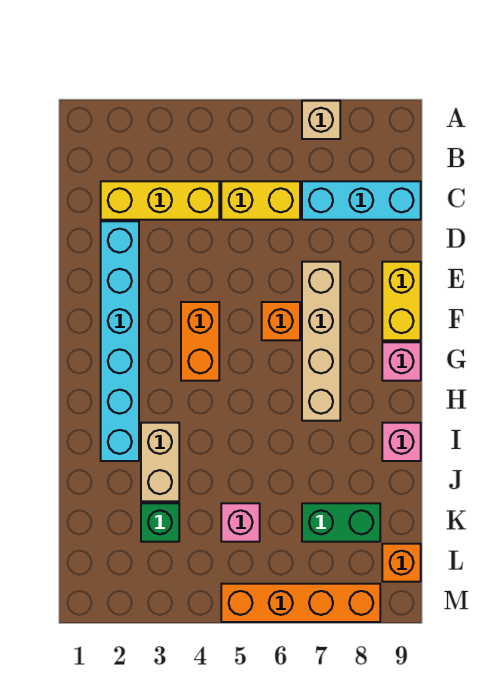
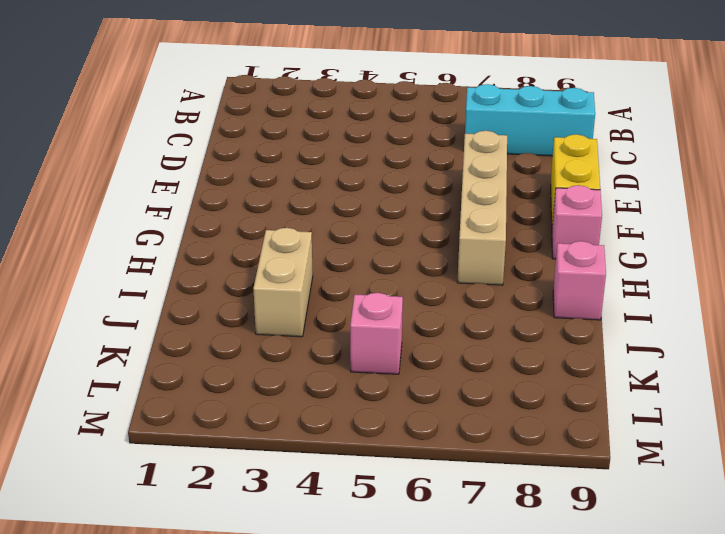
none -> tan 1x1 brick [302,101,340,139]
none -> yellow 1x3 brick [101,181,219,220]
none -> yellow 1x2 brick [221,181,300,220]

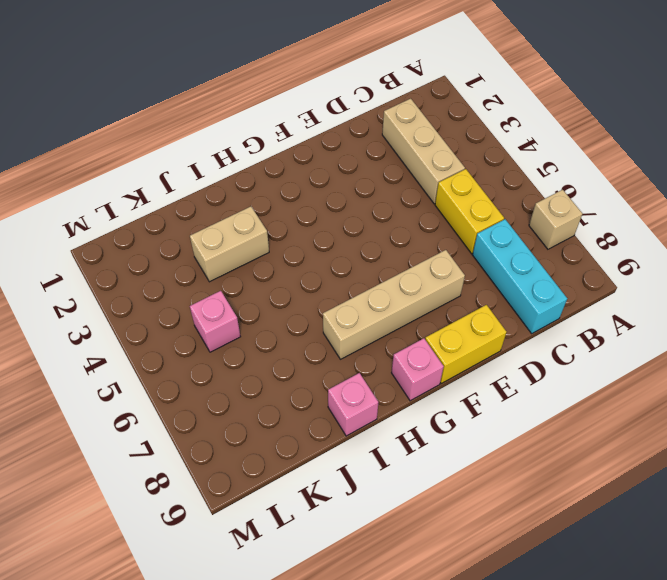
tan 1x3 brick [382,99,465,204] -> yellow 1x3 brick [101,181,219,220]
none -> cyan 1x6 brick [101,221,139,461]
none -> orange 1x2 brick [181,302,219,381]
none -> orange 1x1 brick [262,302,300,340]

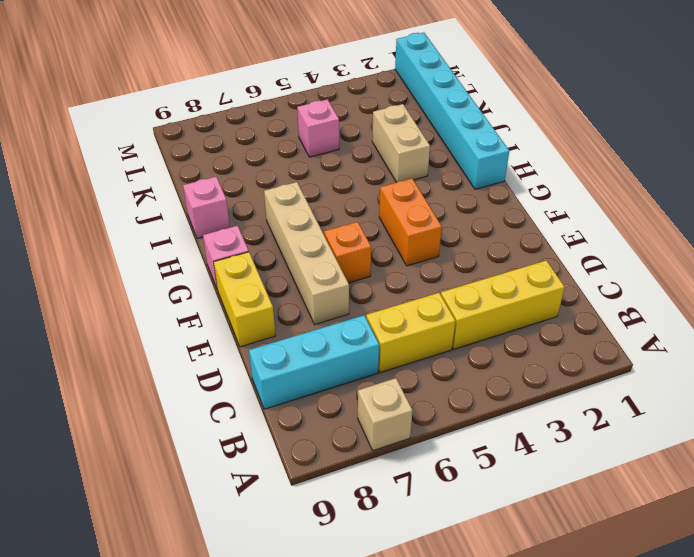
cyan 1x6 brick [395,33,509,189] -> cyan 1x6 brick moved to [101,221,139,461]
none -> green 1x1 brick [141,503,179,542]
none -> green 1x2 brick [302,503,380,542]
none -> orange 1x1 brick [382,544,421,582]

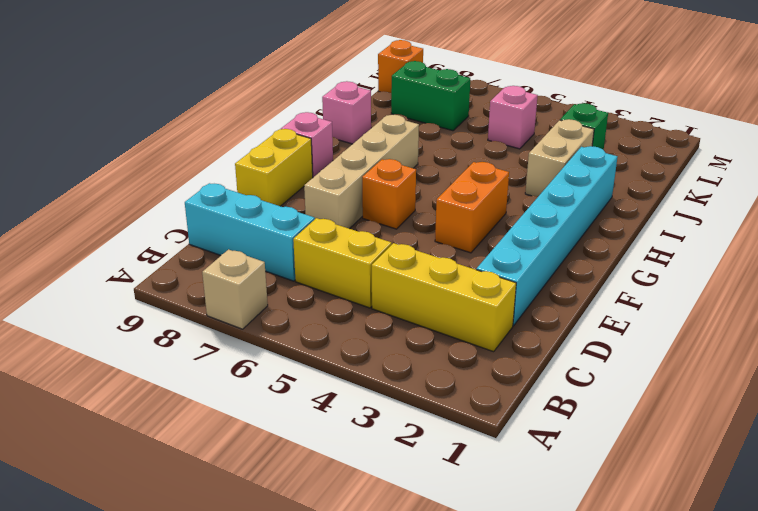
none -> orange 1x4 brick [221,584,380,622]

